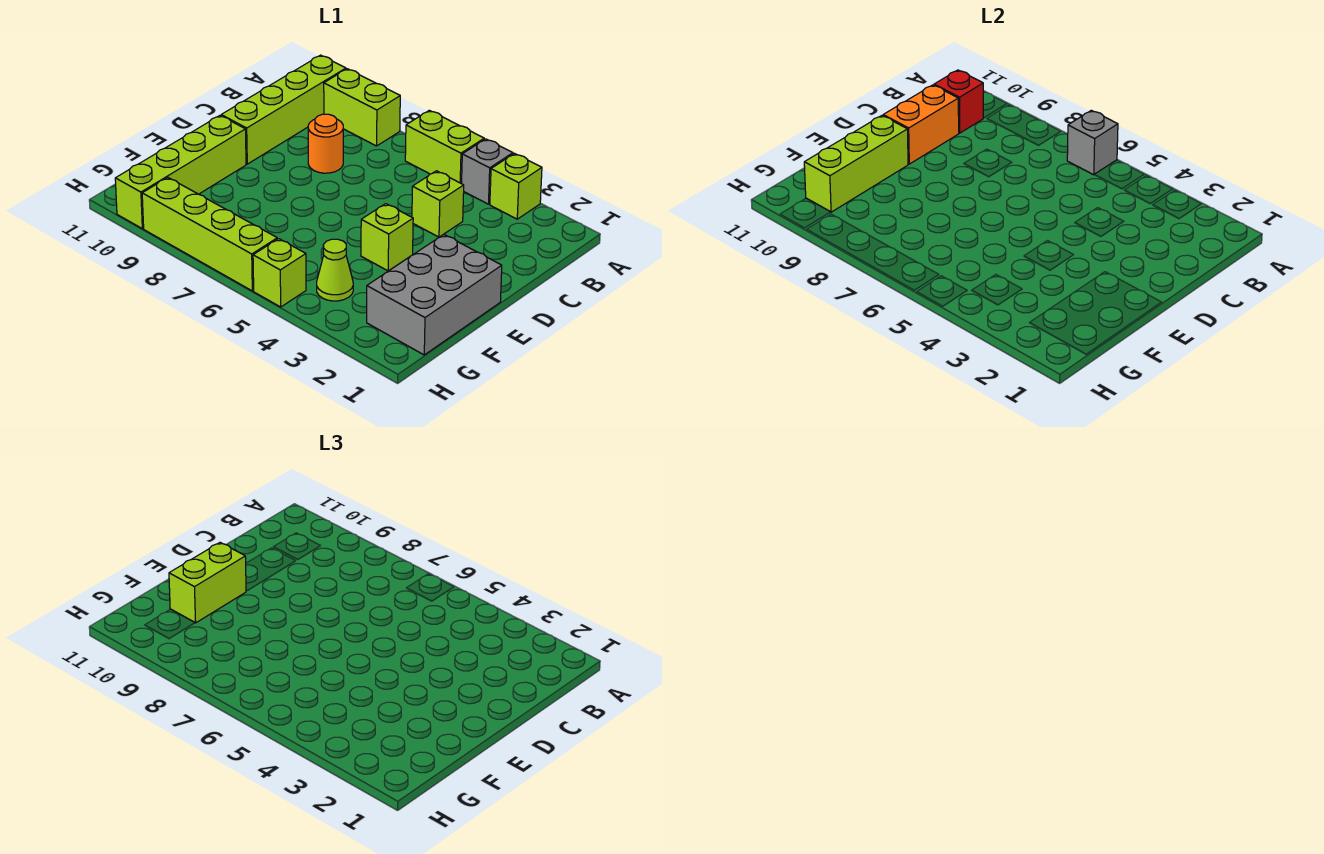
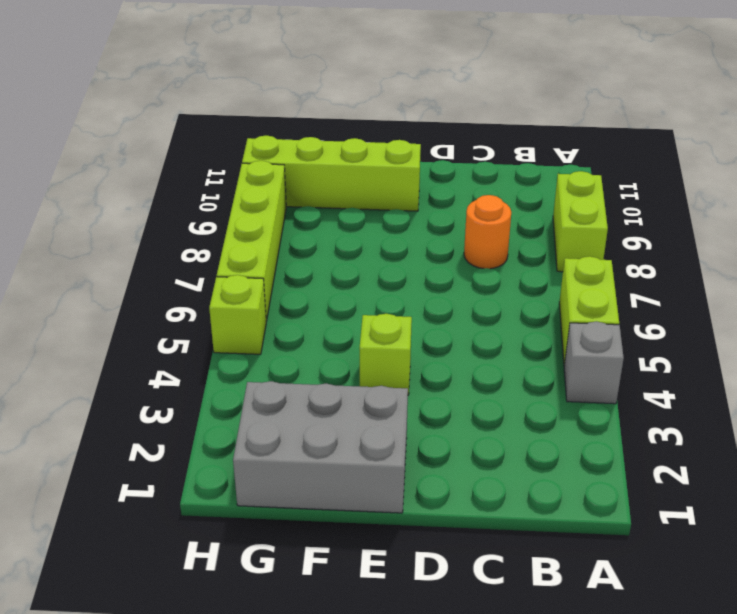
none -> lime 1x1 brick [490,153,542,219]
none -> lime 1x4 brick [221,55,346,164]
none -> lime 1x1 brick [412,171,464,237]

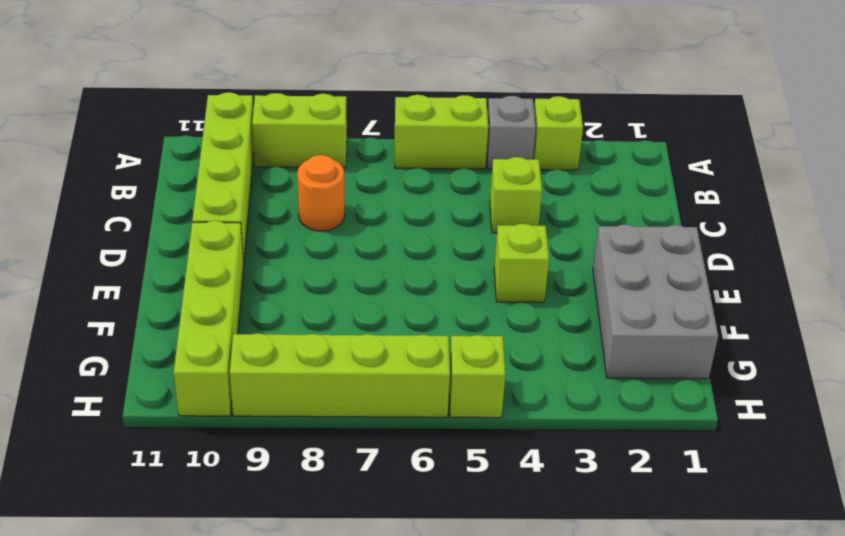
none -> lime 1x1 cone [317,239,353,301]
none -> grey 1x1 brick [1067,110,1118,175]
none -> red 1x1 brick [934,70,983,133]

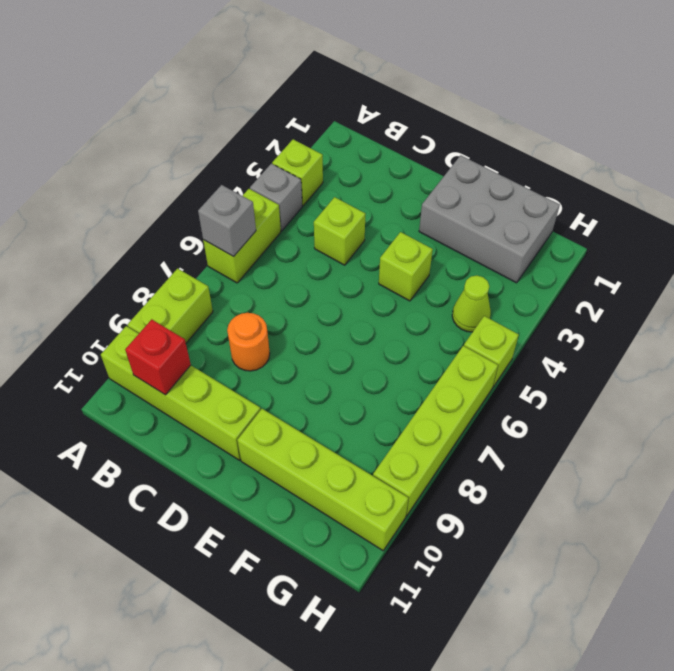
none -> orange 1x2 brick [883,85,959,164]
none -> lime 1x3 brick [804,116,908,212]
none -> lime 1x2 brick [169,543,246,623]

